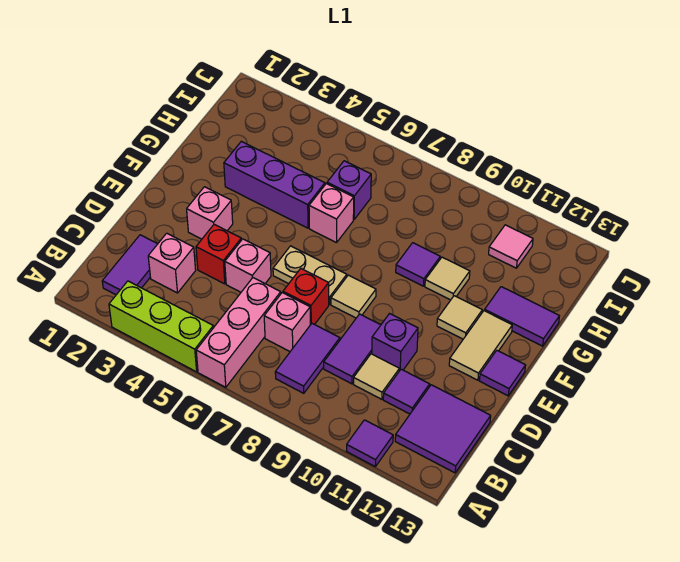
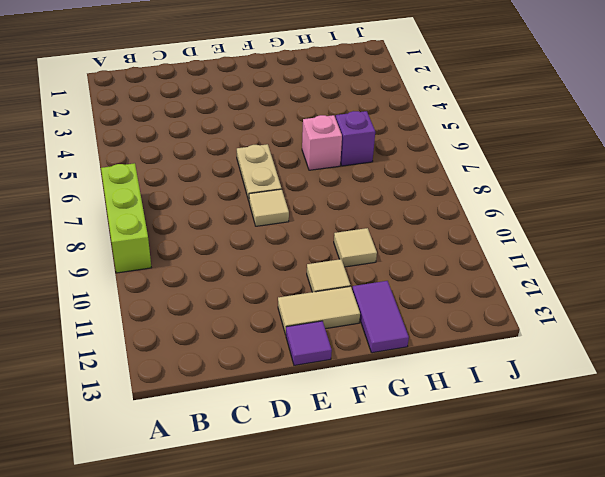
lime 1x3 brick [101,163,151,273] -> lime 1x3 brick moved to [109,281,213,372]
none -> pink 1x3 brick [196,278,281,387]
none -> purple 1x1 tile [347,420,393,466]
none -> purple 1x2 tile [102,235,157,295]

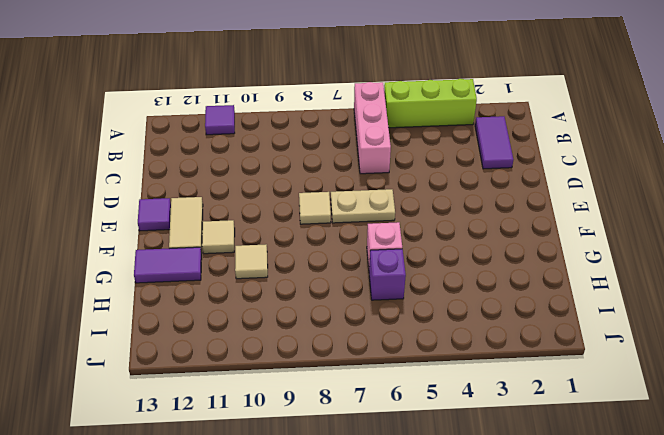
none -> purple 1x2 tile [275,324,340,393]
none -> purple 2x2 tile [395,385,491,473]
none -> pink 1x1 brick [148,233,196,293]

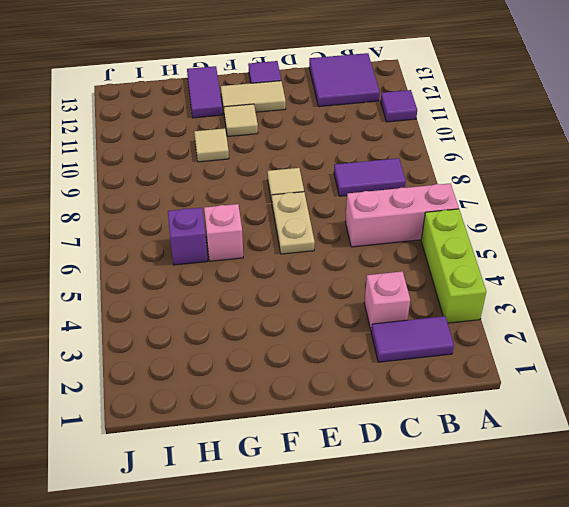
none -> pink 1x1 brick [264,293,310,351]
none -> purple 1x2 tile [324,314,381,384]
none -> tan 1x1 tile [353,354,399,399]

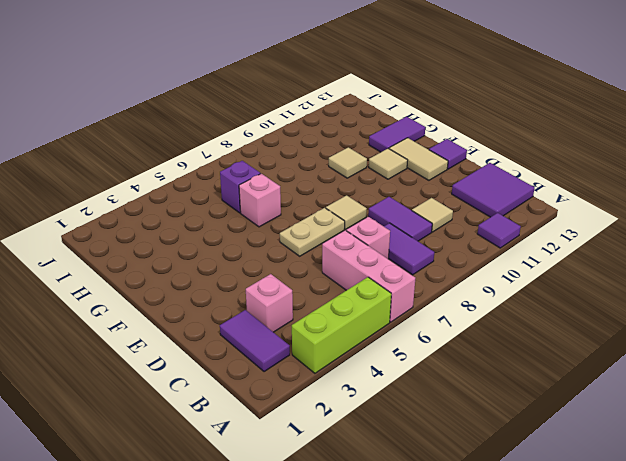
none -> purple 1x1 tile [383,369,430,414]
none -> red 1x1 brick [196,224,241,284]
none -> pink 1x1 brick [225,239,271,292]

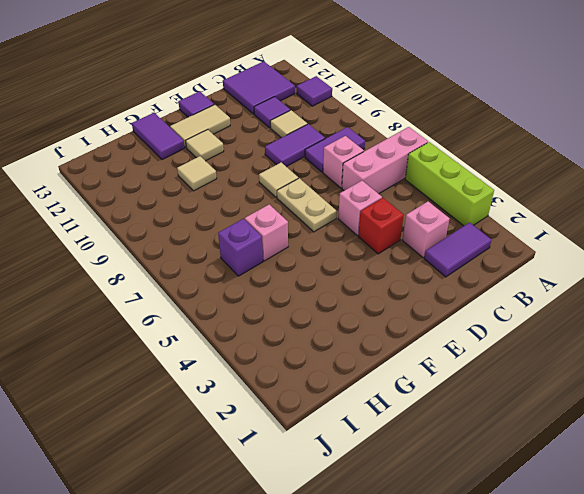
none -> red 1x1 brick [283,269,329,325]
none -> purple 1x1 brick [372,314,418,371]
none -> pink 1x1 brick [187,187,233,239]

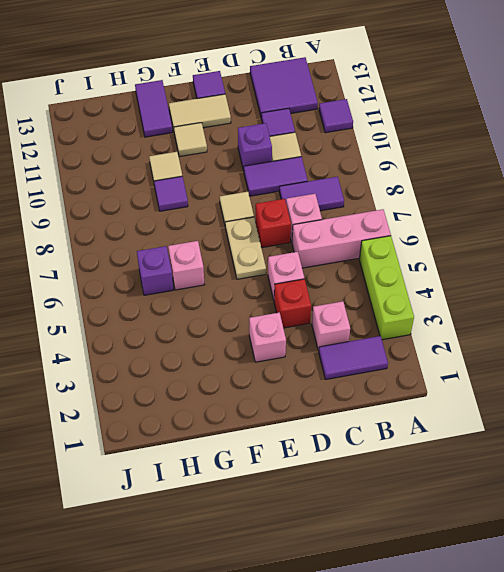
none -> purple 1x3 brick [224,141,325,228]
none -> pink 1x1 tile [489,225,533,268]

